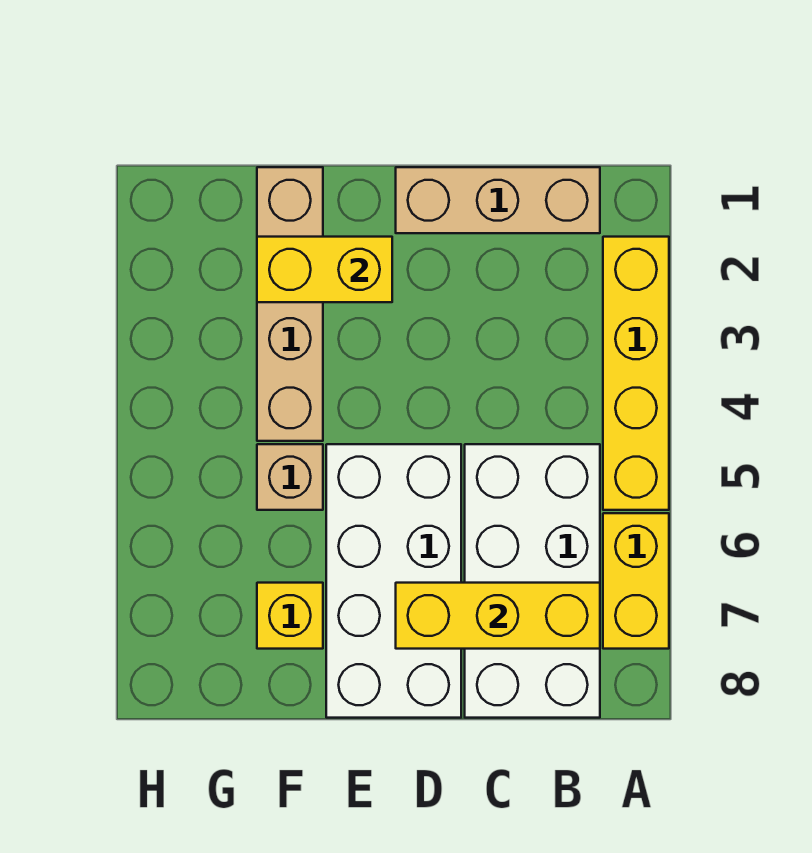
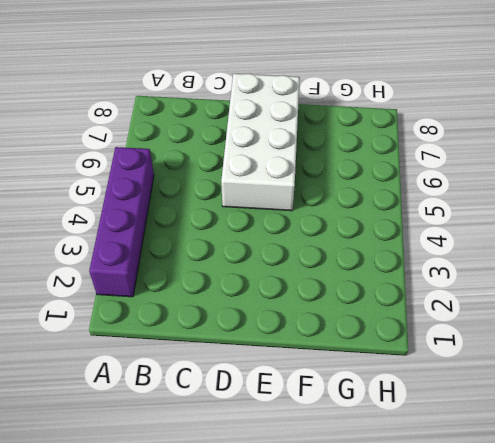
purple 1x4 brick [89,147,154,297] -> yellow 1x4 brick [603,237,669,510]
none -> yellow 1x2 brick [603,513,669,649]
none -> tan 1x3 brick [396,167,600,233]

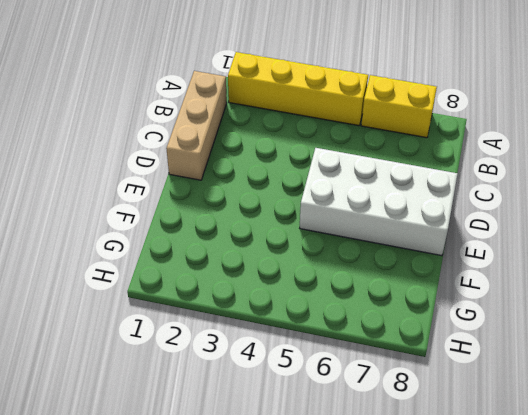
none -> white 2x4 brick [465,444,600,718]
none -> tan 1x4 brick [257,167,323,441]

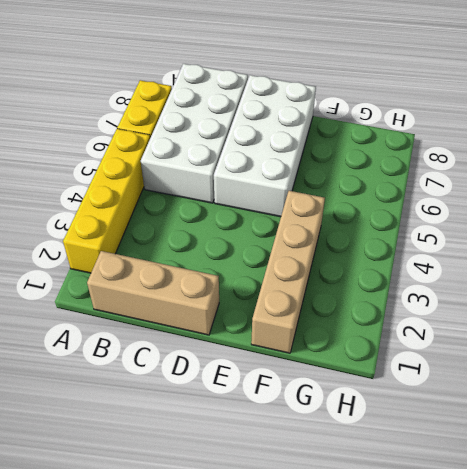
none -> tan 1x1 brick [257,444,323,510]
none -> yellow 1x1 brick [257,583,323,649]

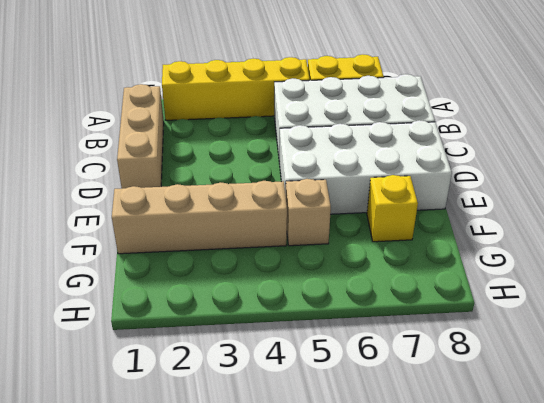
none -> yellow 1x3 brick [396,583,600,649]
none -> yellow 1x2 brick [257,237,392,302]

